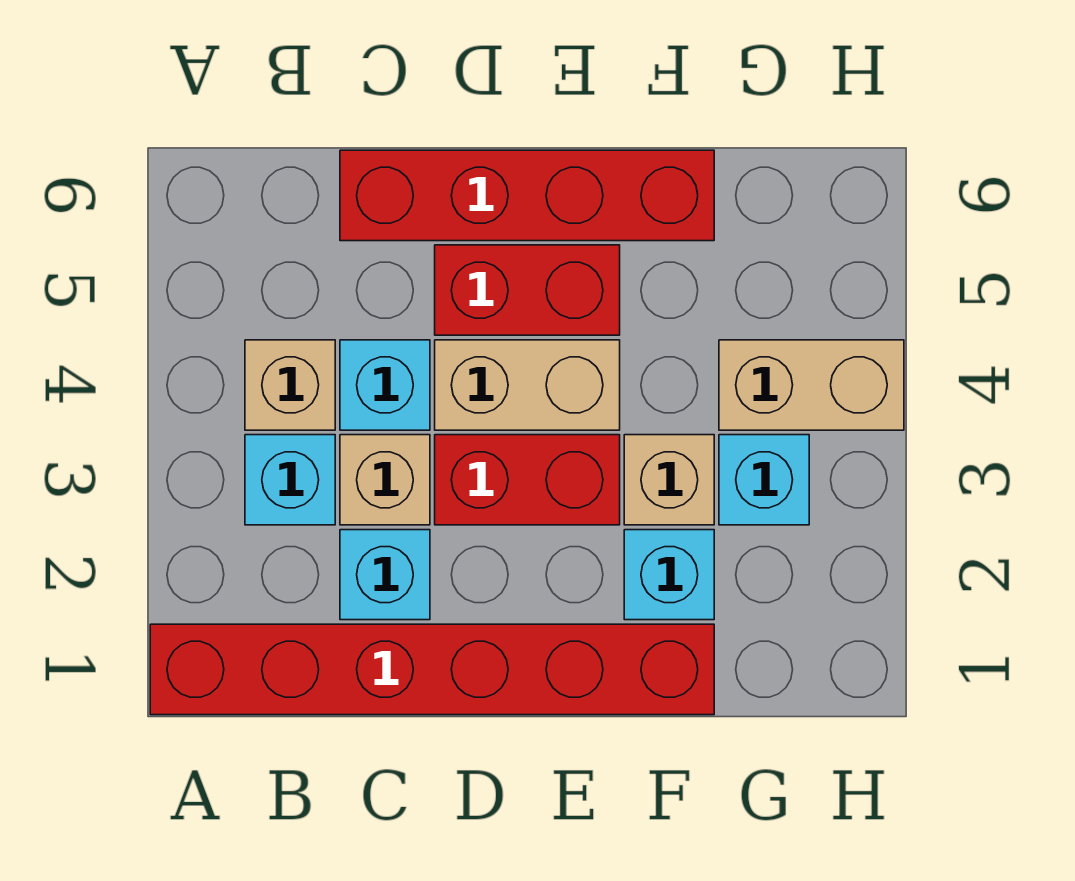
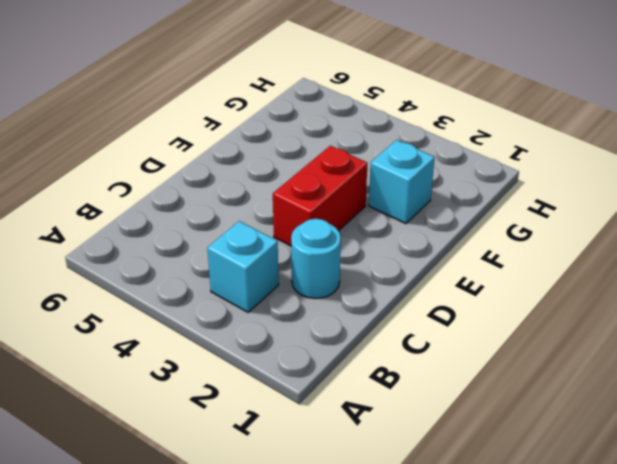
cyan 1x1 round brick [291,219,341,299] -> cyan 1x1 brick [340,530,430,620]
none -> red 1x6 brick [150,624,714,715]
none -> tan 1x1 brick [245,340,335,430]
none -> tan 1x1 brick [340,435,430,525]

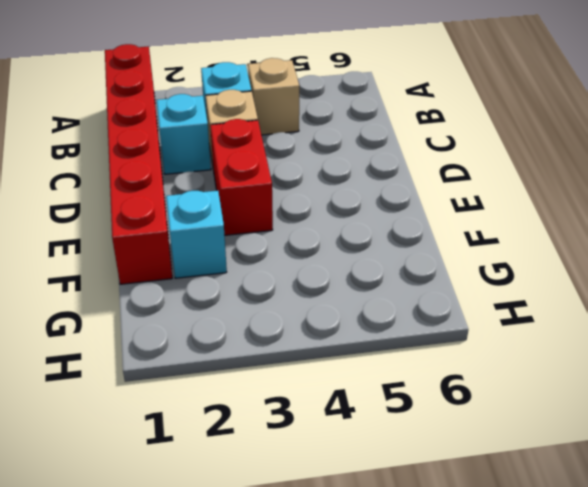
none -> cyan 1x1 brick [340,340,430,430]
none -> red 1x4 brick [340,150,714,241]
none -> tan 1x2 brick [435,340,620,430]

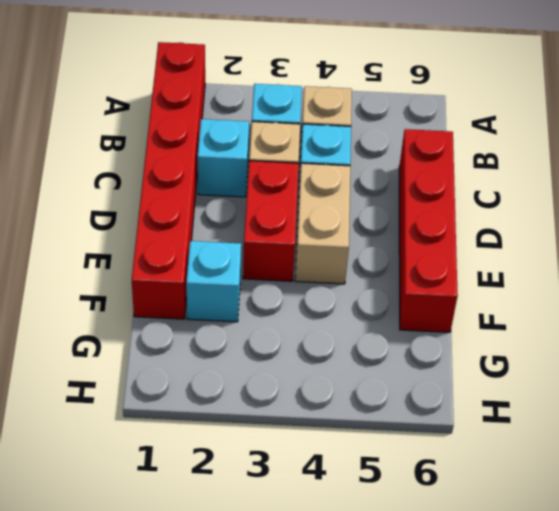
none -> red 1x2 brick [435,245,620,335]
none -> tan 1x1 brick [624,435,714,525]
none -> cyan 1x1 brick [719,435,809,525]

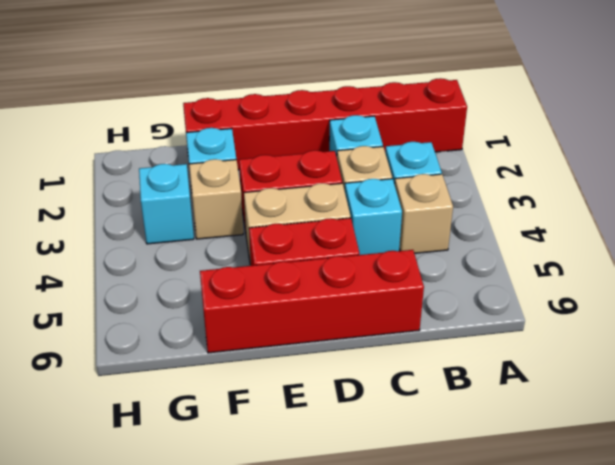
none -> tan 1x2 brick [719,340,904,430]

